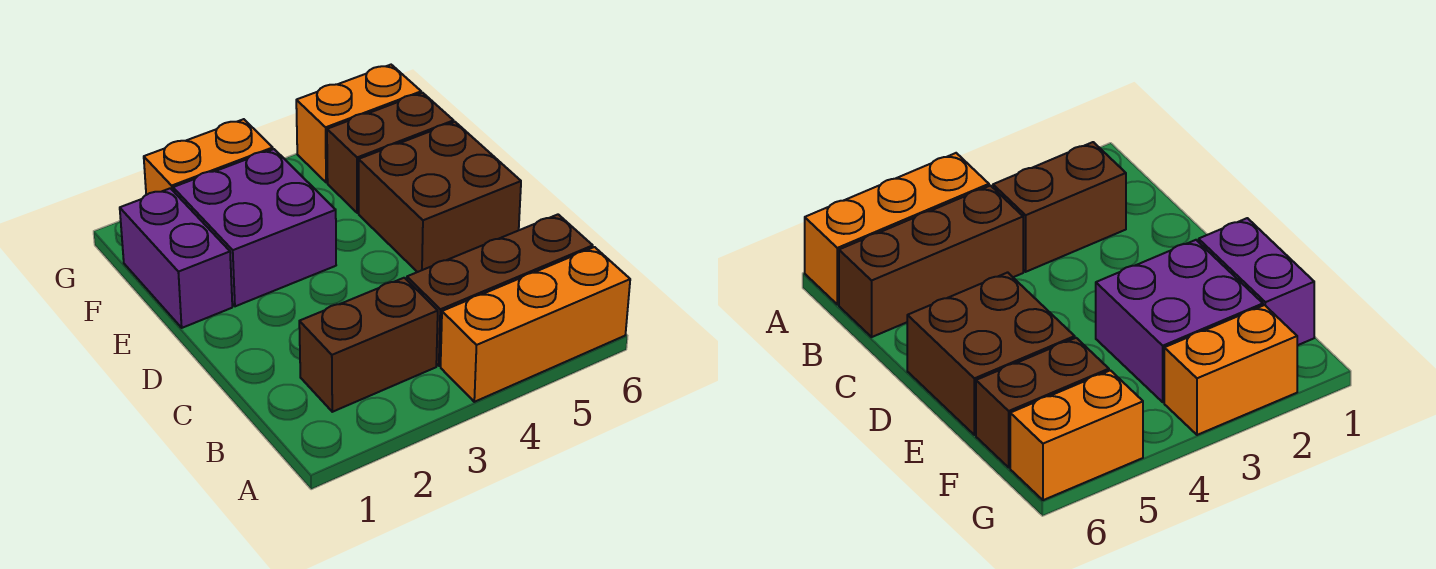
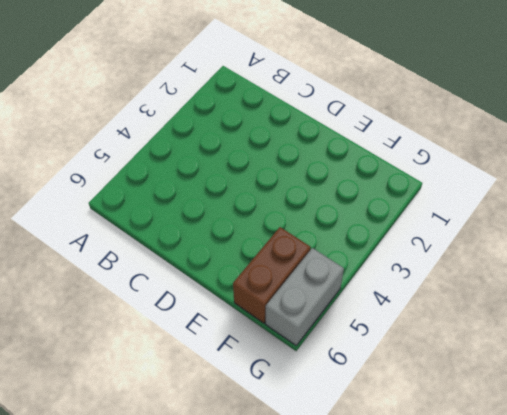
grey 1x2 brick [266,248,344,345] -> orange 1x2 brick [296,65,421,183]
none -> orange 1x3 brick [441,247,630,402]
none -> brown 1x2 brick [299,278,438,412]

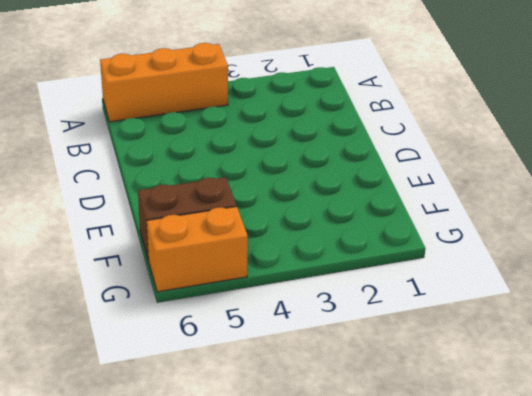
none -> brown 1x2 brick [299,278,438,412]
none -> brown 1x3 brick [407,215,593,366]

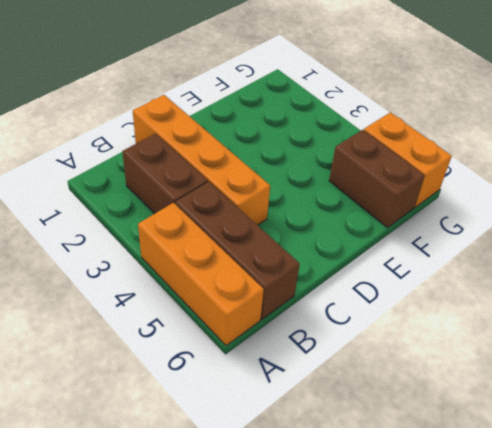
orange 1x4 brick [133,95,270,225] -> none
none -> brown 2x2 brick [359,122,521,272]
none -> purple 1x2 brick [120,188,232,328]

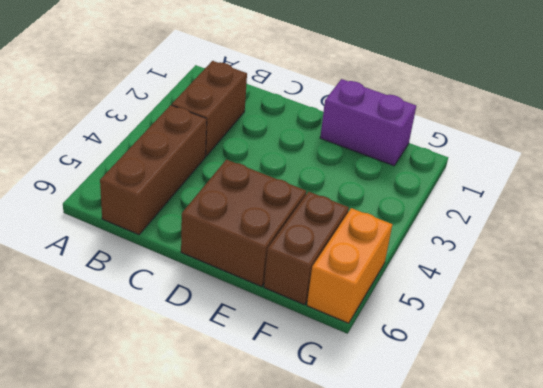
none -> orange 1x3 brick [441,247,630,402]
none -> purple 2x2 brick [173,149,336,306]

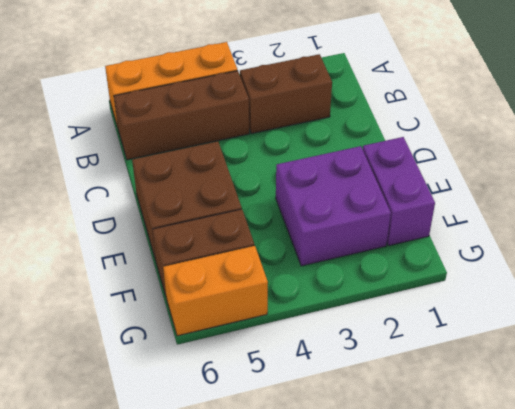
none -> orange 1x2 brick [144,119,273,195]

